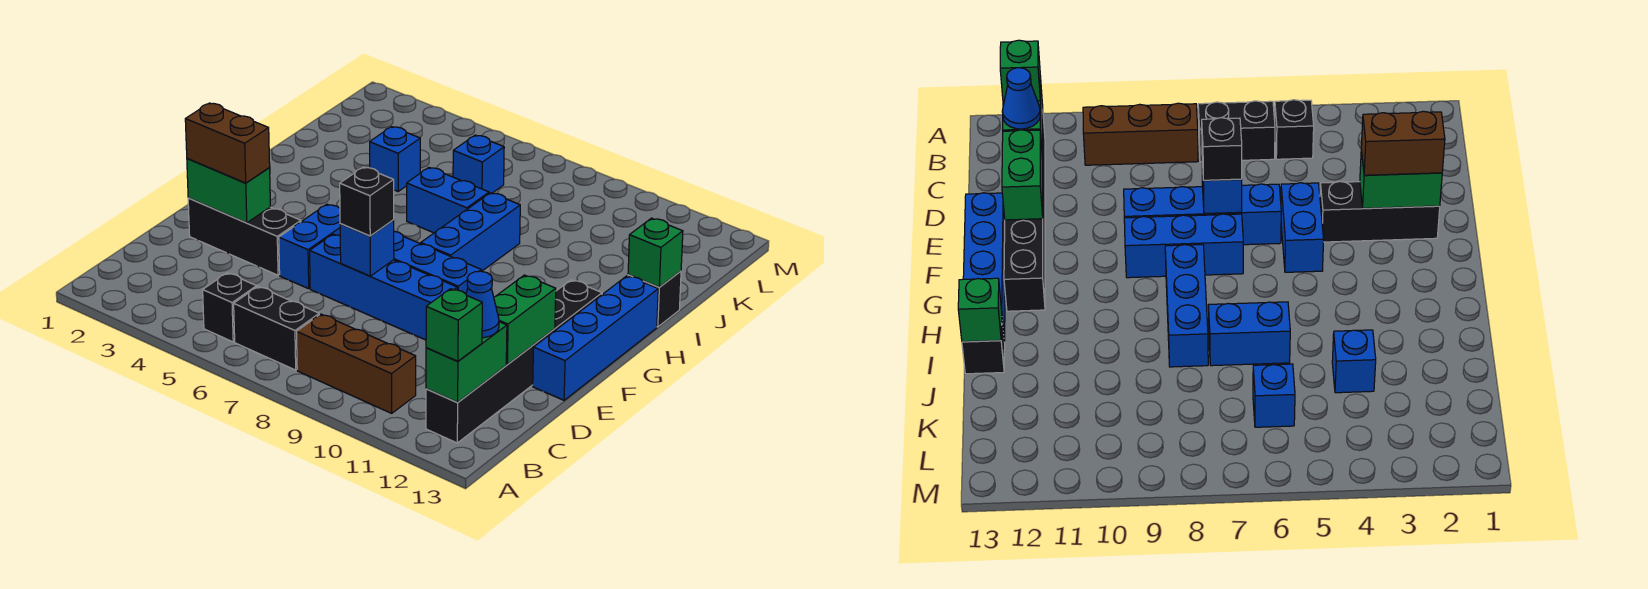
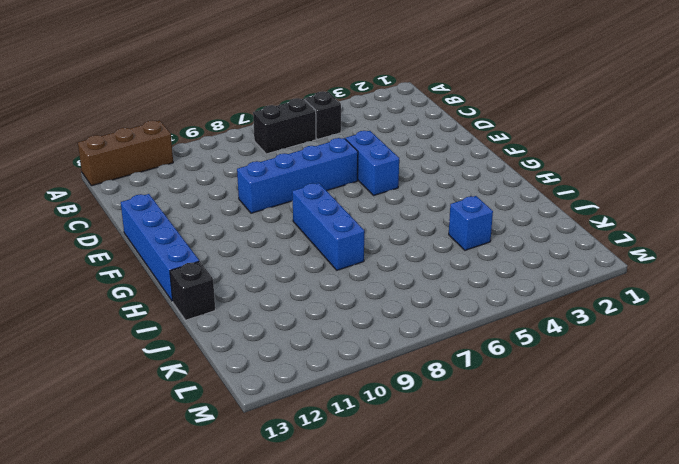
brown 1x3 brick [78,120,173,186] -> brown 1x3 brick moved to [297,314,416,413]
none -> black 1x6 brick [426,280,602,443]
none -> black 1x3 brick [188,198,301,275]
none -> blue 1x3 brick [394,231,481,294]

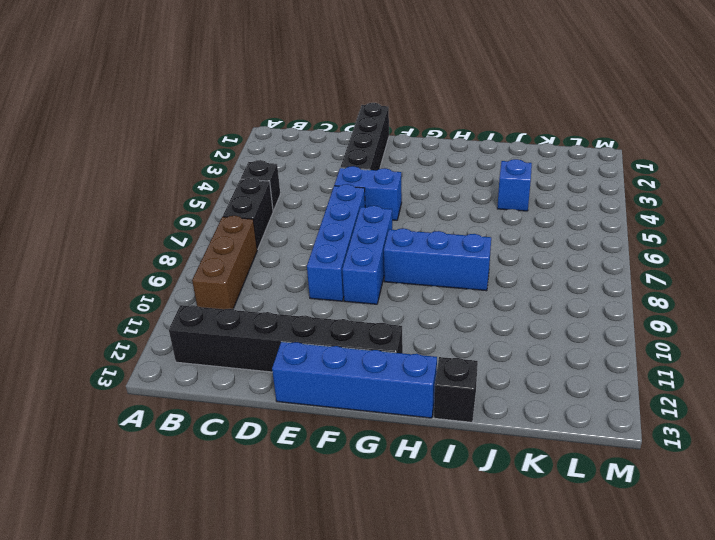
black 1x4 brick [340,103,389,170] -> black 1x3 brick [188,198,301,275]
none -> blue 1x2 brick [407,168,489,233]
none -> blue 1x1 brick [453,135,504,193]
none -> green 1x2 brick [426,322,507,402]

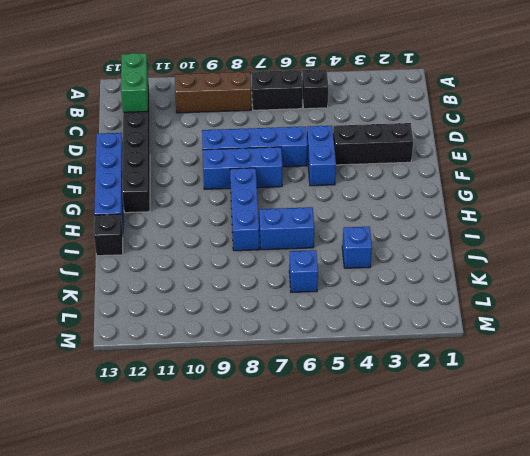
none -> green 1x2 brick [494,275,556,364]
none -> green 1x2 brick [187,159,270,223]
none -> blue 1x1 brick [340,220,394,276]

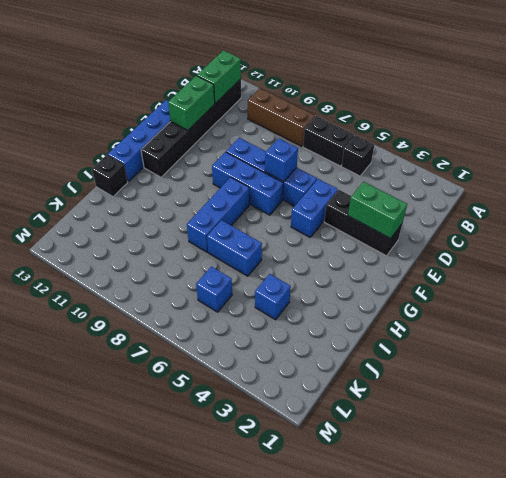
none -> green 1x1 brick [628,218,683,287]
none -> green 1x1 brick [426,289,482,361]
none -> blue 1x1 cone [466,271,499,338]

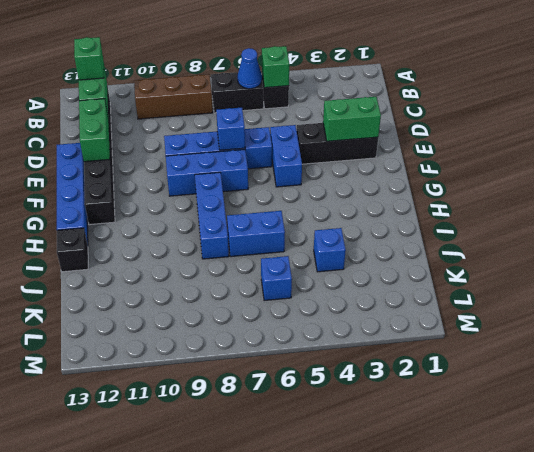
green 1x1 brick [262,46,289,88] -> green 1x1 brick moved to [628,218,683,287]
blue 1x1 cone [237,48,262,89] -> blue 1x1 cone moved to [466,271,499,338]
none -> brown 1x2 brick [185,103,270,183]
none -> black 1x1 brick [340,167,394,236]

